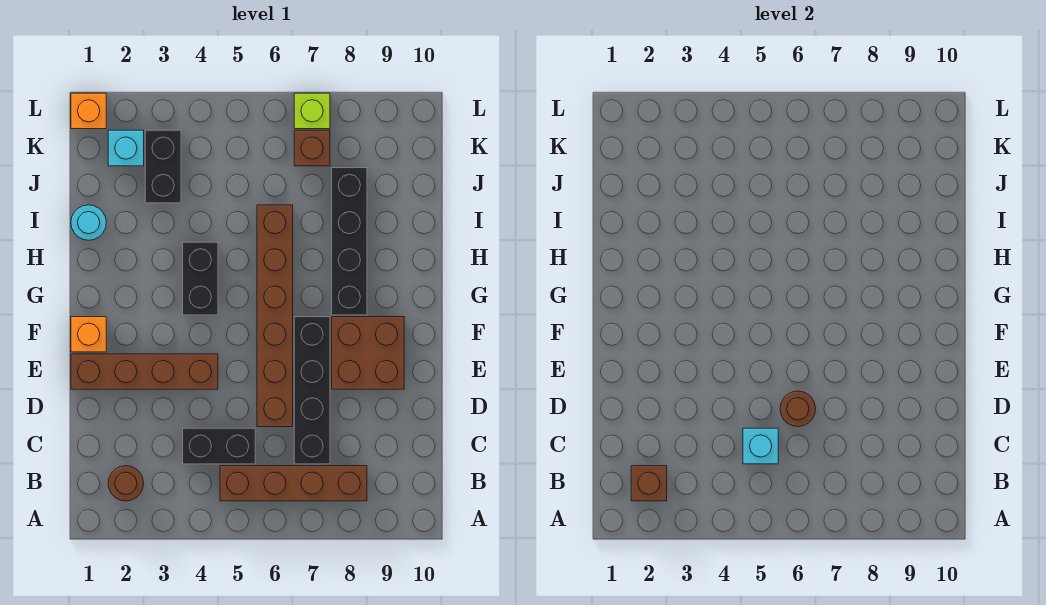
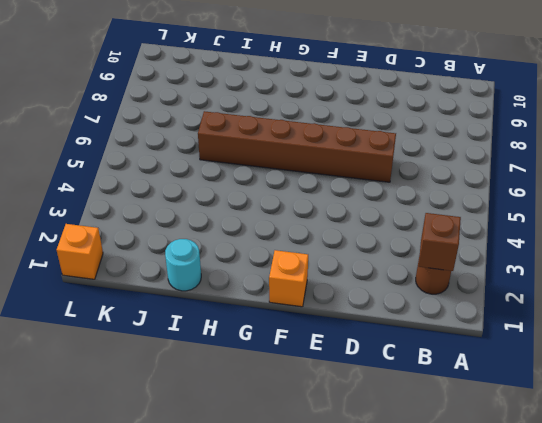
none -> brown 1x4 brick [220,466,367,501]
none -> black 1x2 brick [183,428,255,464]
none -> black 1x4 brick [294,317,330,464]

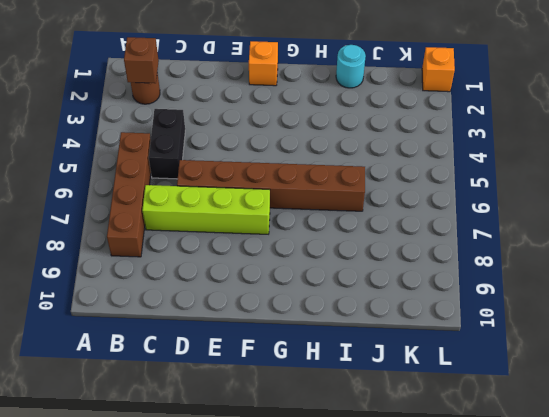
lime 1x4 brick [142,185,270,234] -> black 1x4 brick [294,317,330,464]
none -> brown 1x4 brick [71,354,218,389]
none -> brown 2x2 brick [332,317,404,389]
none -> black 1x2 brick [183,242,218,315]

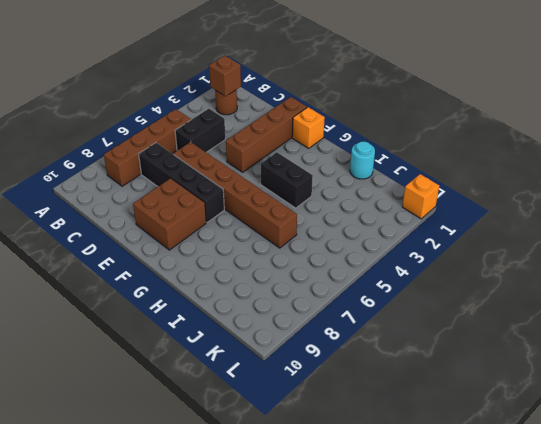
none -> black 1x4 brick [332,168,367,315]
none -> black 1x2 brick [145,130,181,203]
none -> cyan 1x1 brick [108,130,144,166]

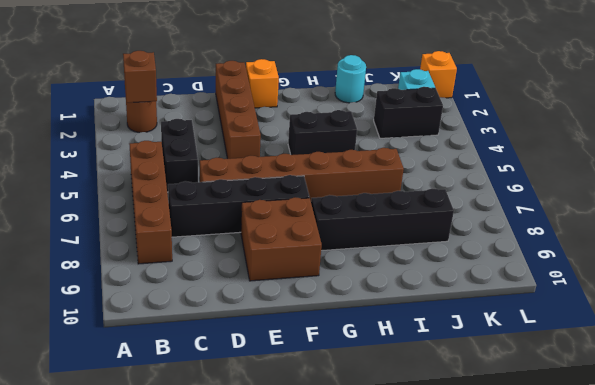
none -> brown 1x1 brick [294,130,330,166]
none -> lime 1x1 brick [294,93,330,129]
none -> cyan 1x1 brick [743,428,778,464]

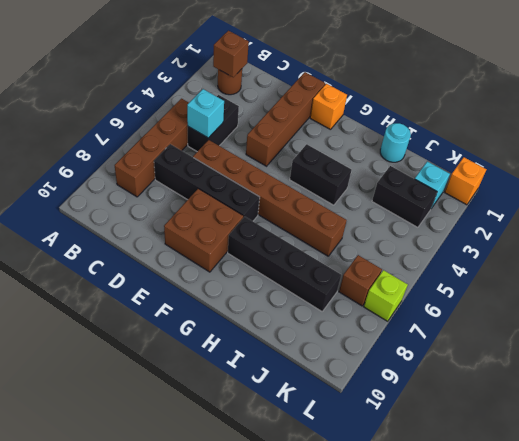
none -> brown 1x1 round brick [780,391,816,427]

